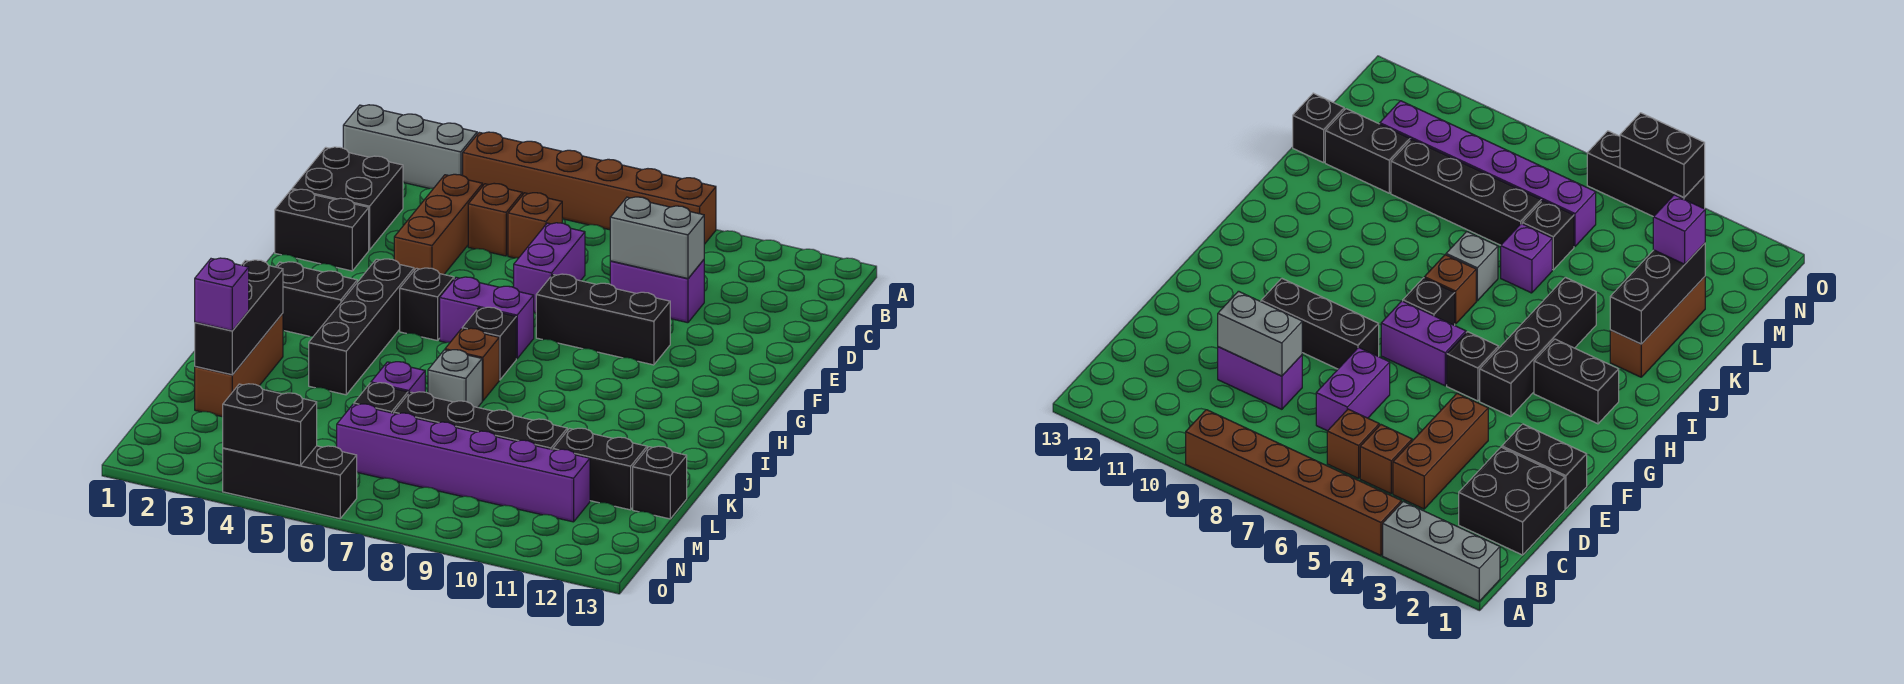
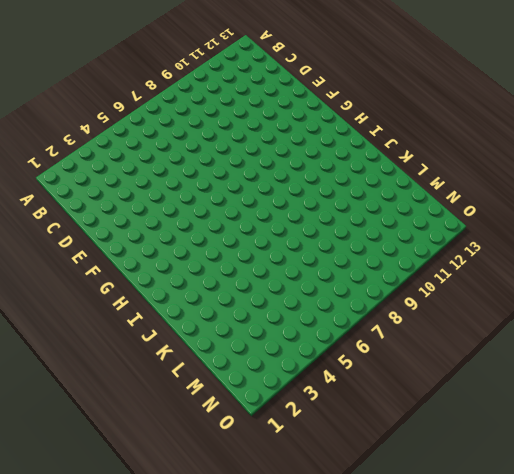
none -> grey 1x3 brick [343,105,477,189]
none -> brown 1x6 brick [463,132,716,244]
none -> black 2x2 brick [292,147,403,250]

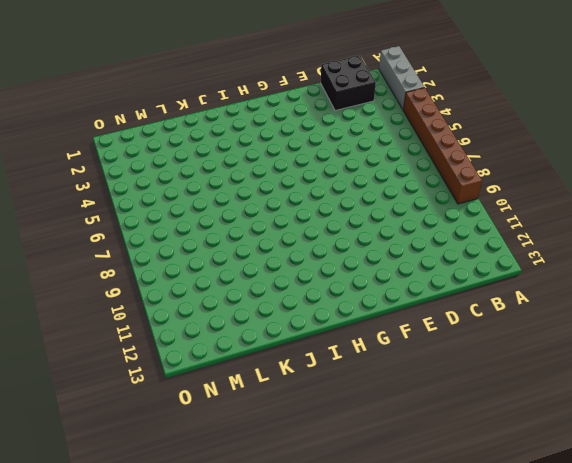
none -> brown 1x3 brick [394,174,483,274]
none -> brown 1x1 brick [468,183,523,256]
none -> brown 1x1 brick [508,193,562,258]

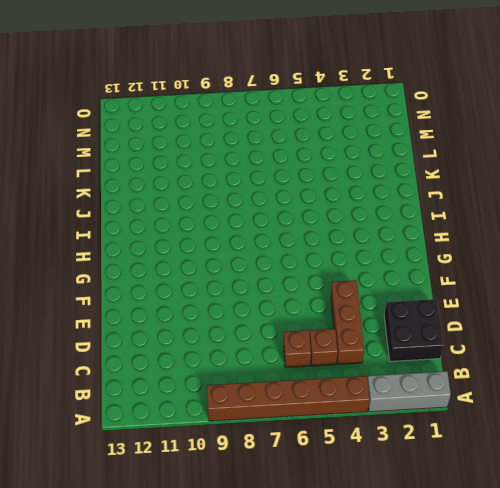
none -> purple 1x2 brick [514,223,585,313]
none -> purple 1x2 brick [610,260,704,323]
none -> black 1x2 brick [275,189,369,271]

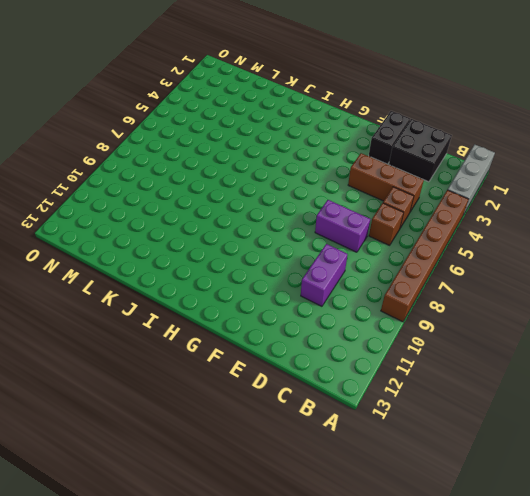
none -> black 1x3 brick [536,274,670,365]
none -> black 1x4 brick [309,259,414,395]
none -> black 1x1 brick [400,268,454,341]

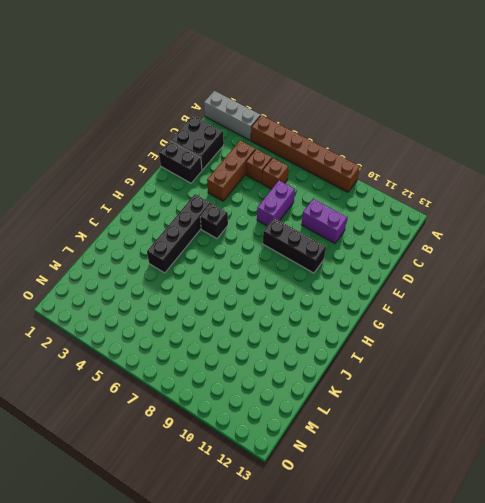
none -> purple 1x2 brick [440,277,534,359]
none -> black 1x2 brick [276,262,357,336]
none -> black 1x1 brick [462,307,516,380]

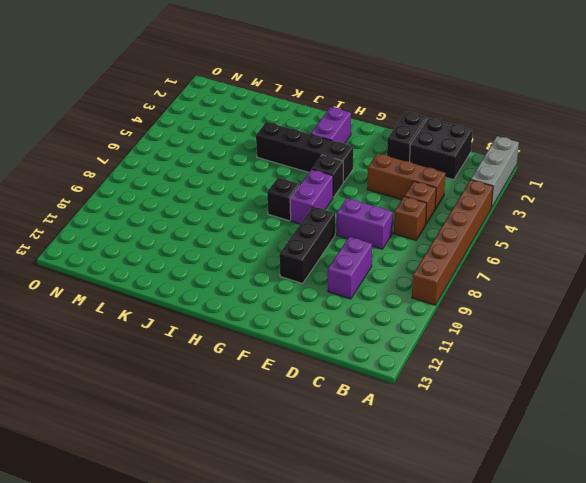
purple 1x2 brick [311,107,351,144] -> black 1x2 brick [276,262,357,336]
none -> brown 1x1 brick [445,328,499,401]
none -> brown 1x3 brick [195,313,283,417]
none -> grey 1x1 brick [428,350,482,407]

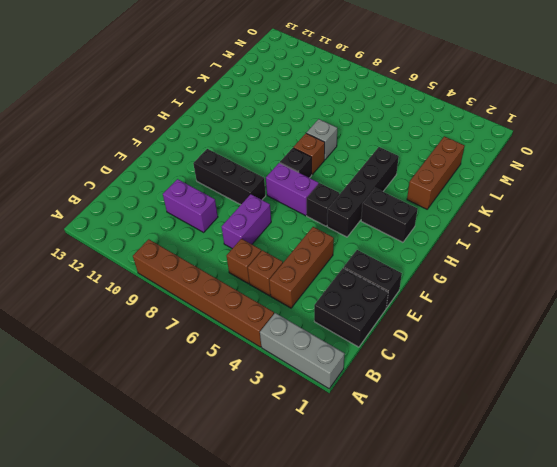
none -> purple 1x1 brick [371,362,425,394]
none -> black 1x1 brick [354,383,408,413]
none -> black 1x4 brick [394,392,567,450]

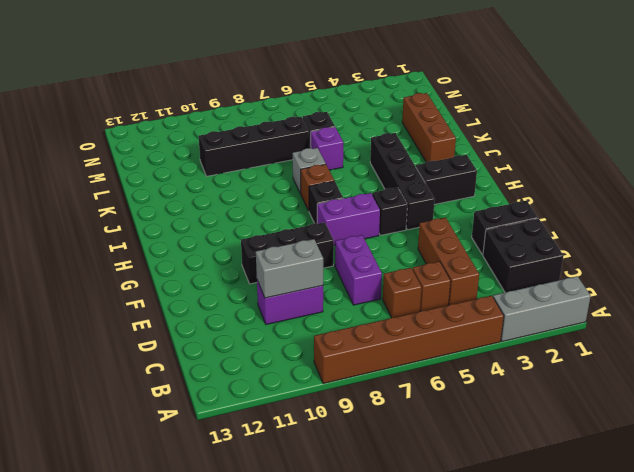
none -> black 1x2 brick [553,428,647,510]
none -> black 1x1 brick [633,446,687,519]
none -> purple 1x6 brick [337,404,590,522]

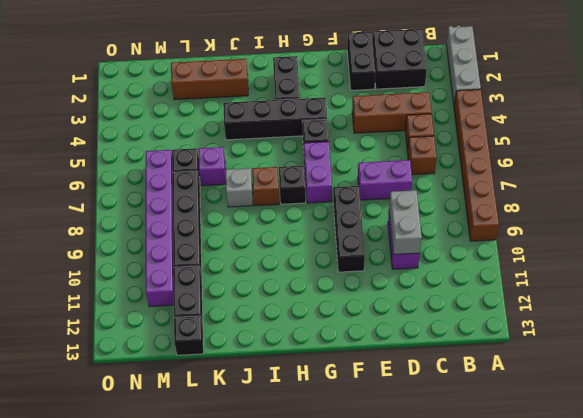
none -> black 1x3 brick [223,446,357,519]
none -> black 1x3 brick [195,260,283,375]
none -> black 1x2 brick [223,384,317,465]

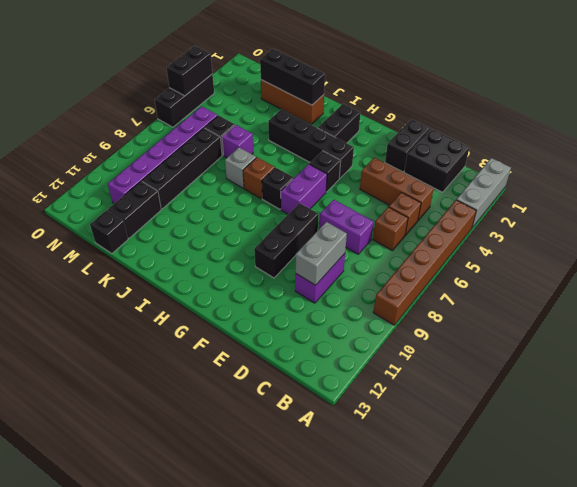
none -> purple 1x1 brick [195,258,249,331]

